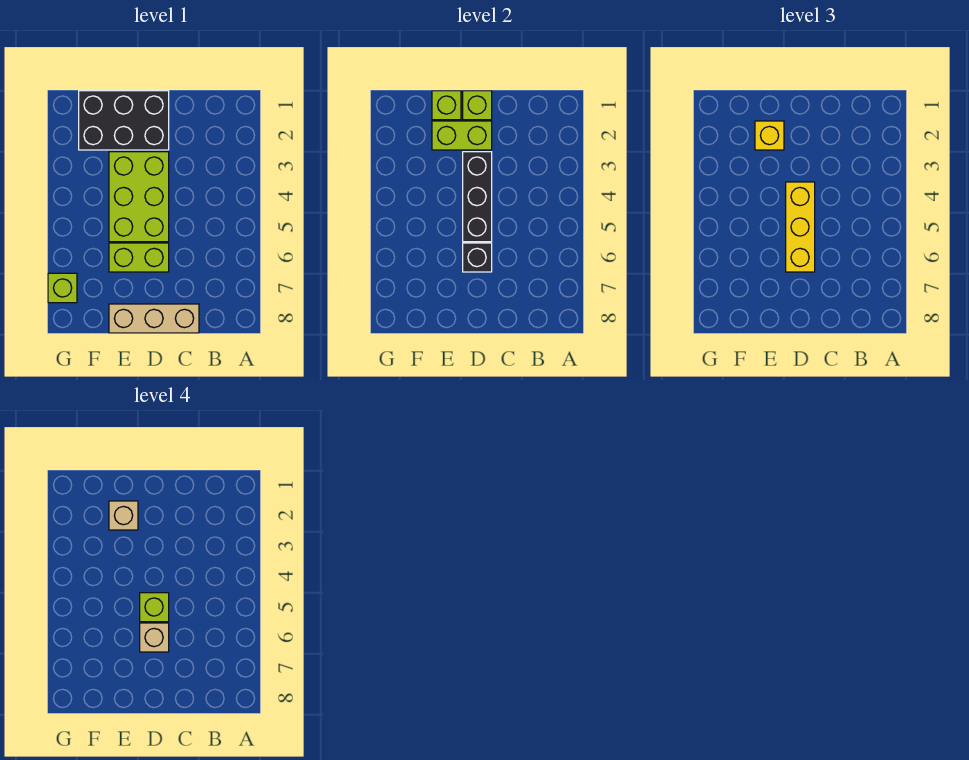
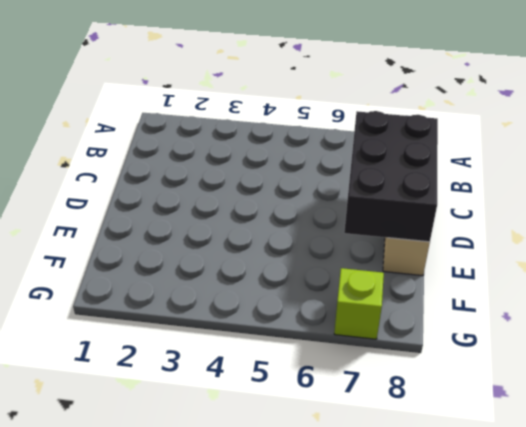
black 2x3 brick [344,111,438,242] -> black 2x3 brick moved to [79,91,169,150]
none -> lime 2x3 brick [109,152,169,242]
none -> lime 1x2 brick [109,243,169,272]
none -> lime 1x1 brick [463,91,492,120]

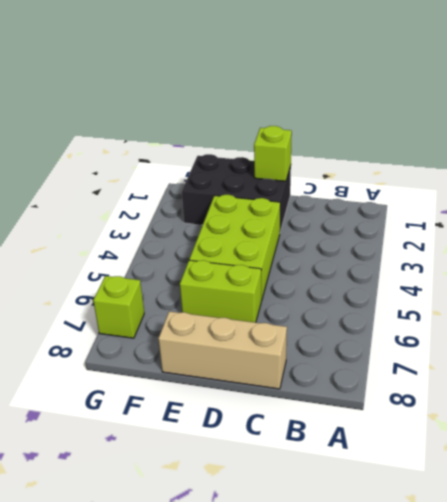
none -> lime 1x2 brick [432,121,492,150]
none -> black 1x3 brick [463,152,492,242]
none -> black 1x1 brick [463,243,492,272]

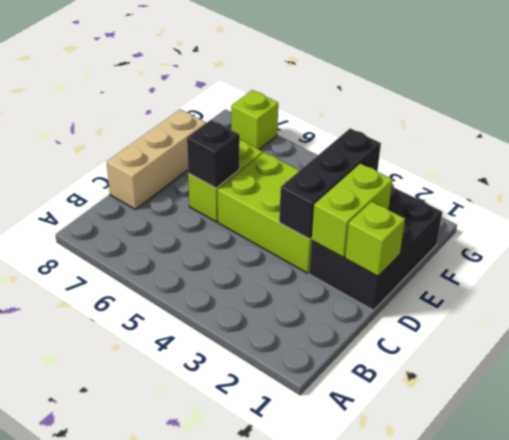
black 1x3 brick [279,129,381,239] -> black 1x3 brick turned to [463,152,492,242]
none -> lime 1x1 brick [432,91,461,120]
none -> yellow 1x3 brick [786,182,815,272]
none -> yellow 1x1 brick [755,121,784,150]

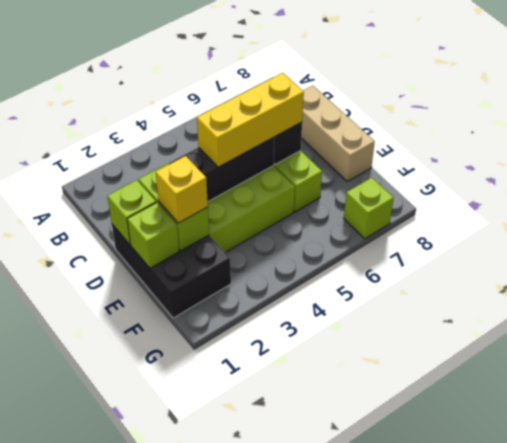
none -> lime 1x1 brick [140,593,169,622]
none -> tan 1x1 brick [140,623,169,652]
none -> tan 1x1 brick [109,501,138,530]

